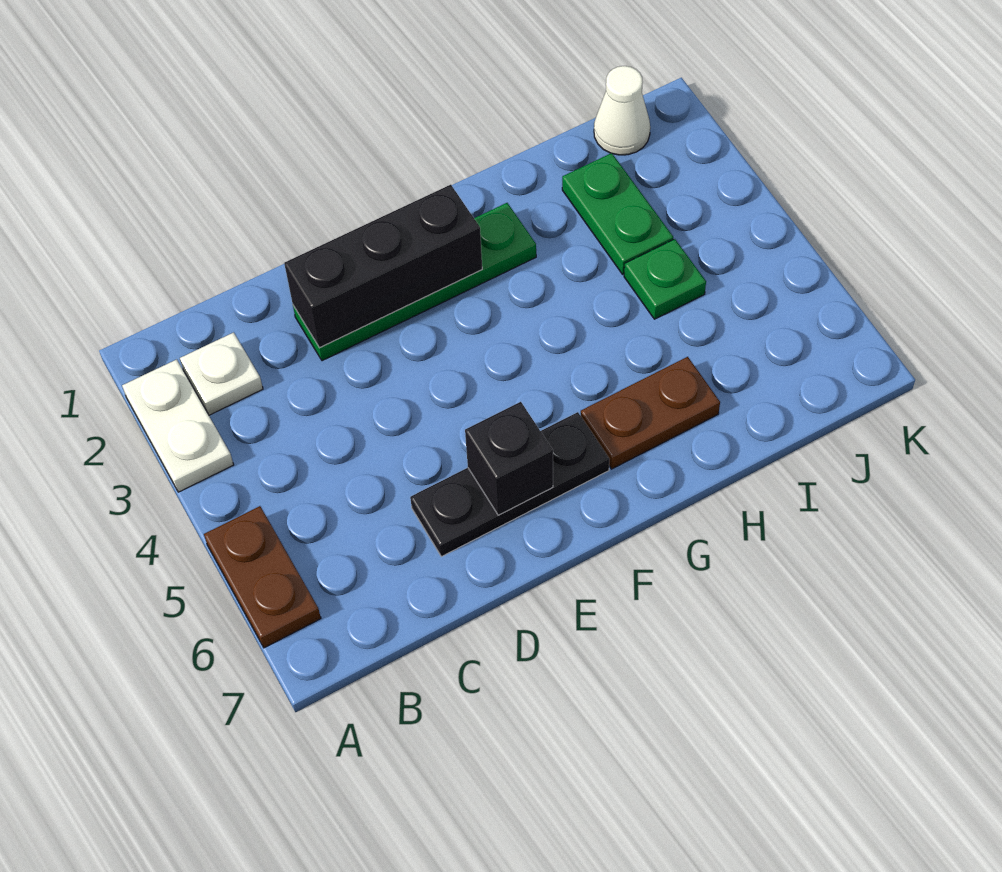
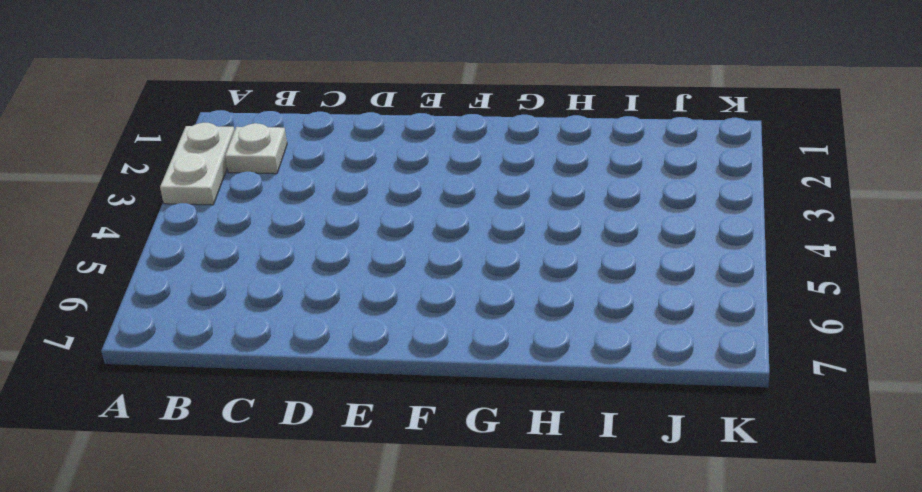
none -> brown 1x2 plate [204,506,321,648]
none -> green 1x4 plate [293,203,536,361]

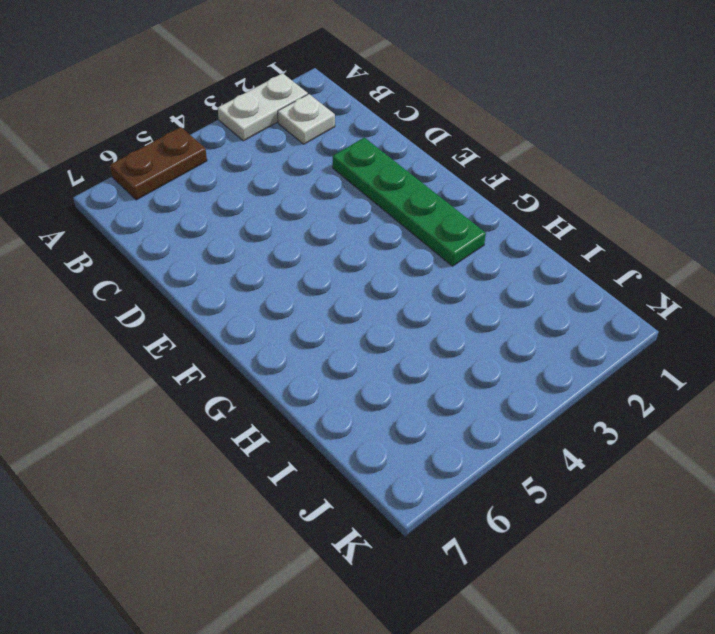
none -> black 1x3 plate [410,412,609,557]
none -> brown 1x2 plate [581,357,720,469]

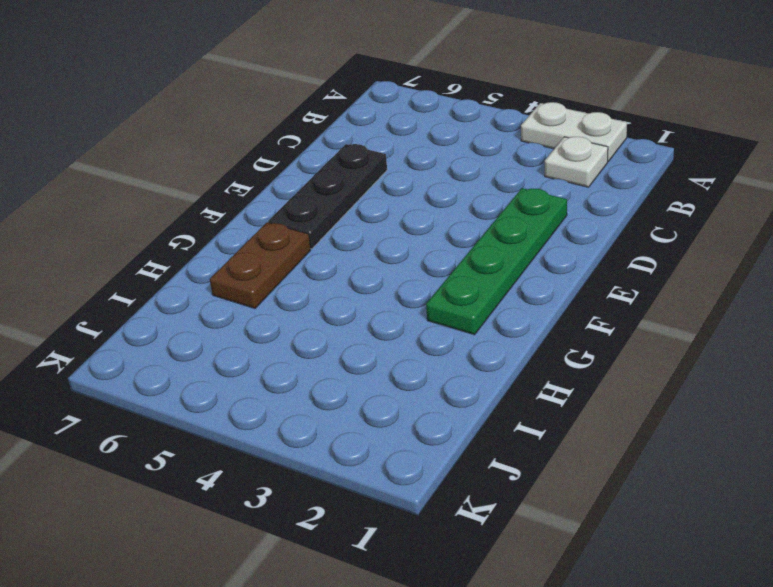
none -> brown 1x2 plate [204,506,321,648]
none -> green 1x2 plate [562,153,673,274]

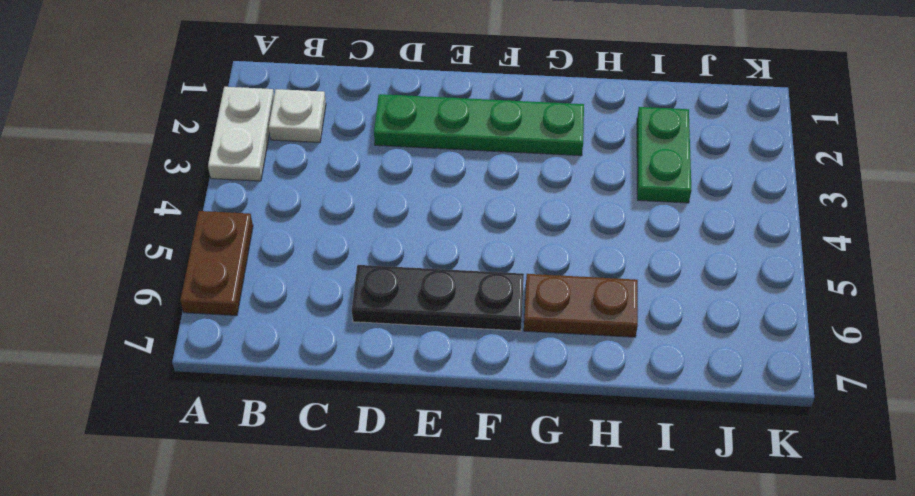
none -> green 1x1 plate [624,239,706,319]
none -> white 1x1 cone [594,66,650,155]

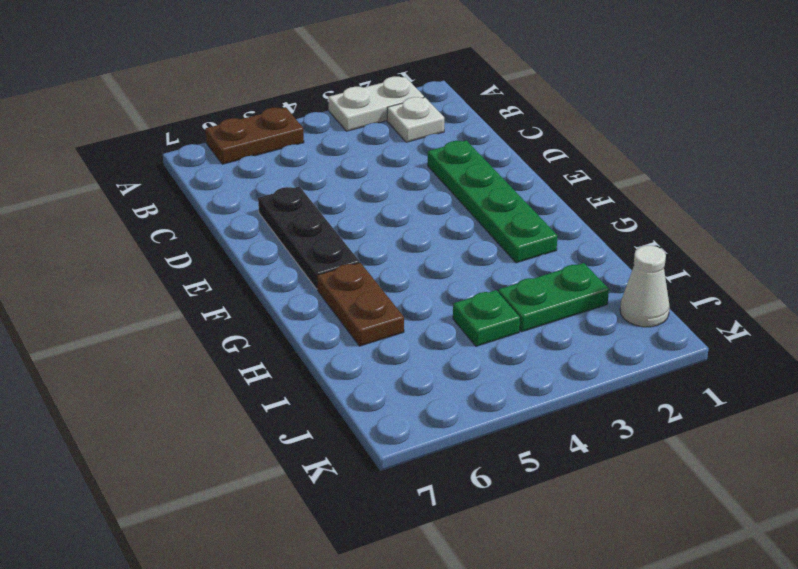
none -> black 1x3 brick [284,185,482,348]
none -> black 1x1 brick [465,402,553,515]

